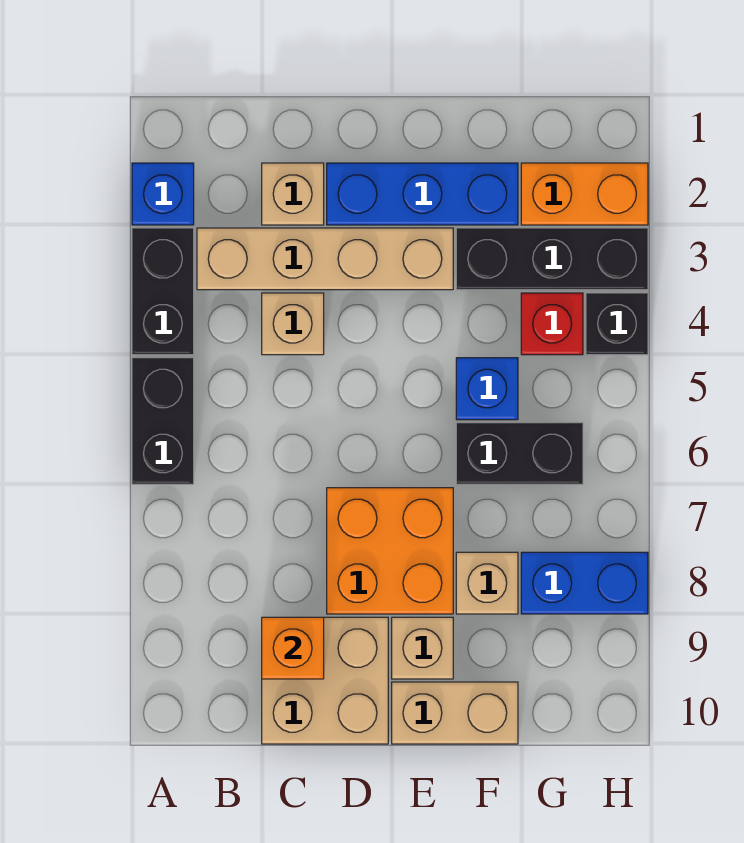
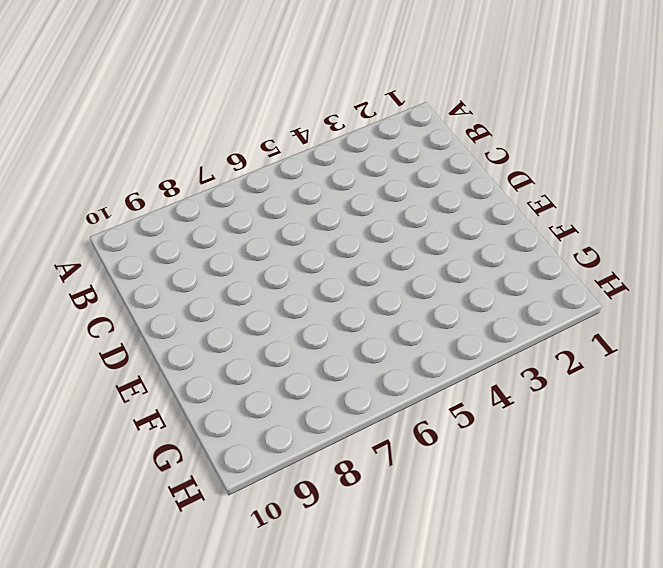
none -> blue 1x1 brick [132,163,194,225]
none -> black 1x2 brick [132,228,194,355]
none -> black 1x2 brick [132,358,194,484]

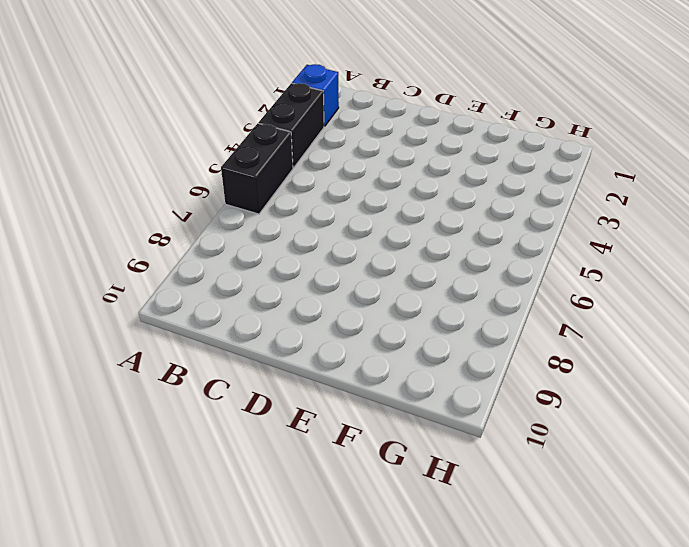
none -> tan 1x4 brick [197,228,453,290]
none -> tan 1x1 brick [262,163,324,225]
none -> tan 1x1 brick [262,293,324,355]

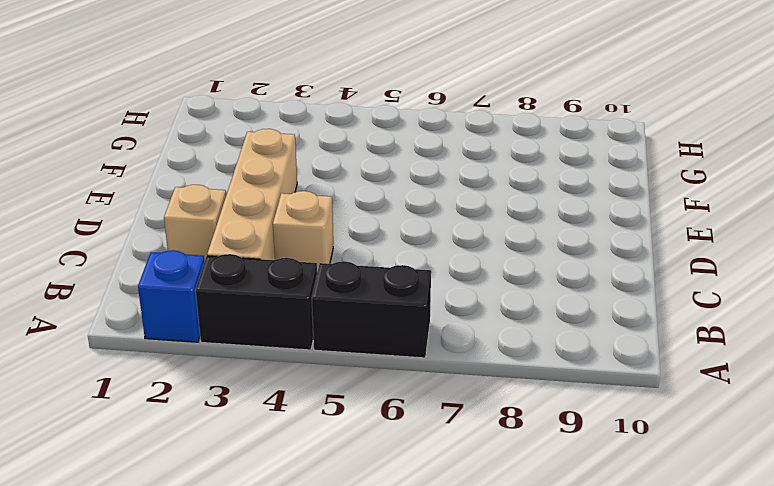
none -> tan 2x2 brick [262,617,388,744]
none -> blue 1x3 brick [327,163,518,225]
none -> orange 2x2 brick [327,488,453,614]

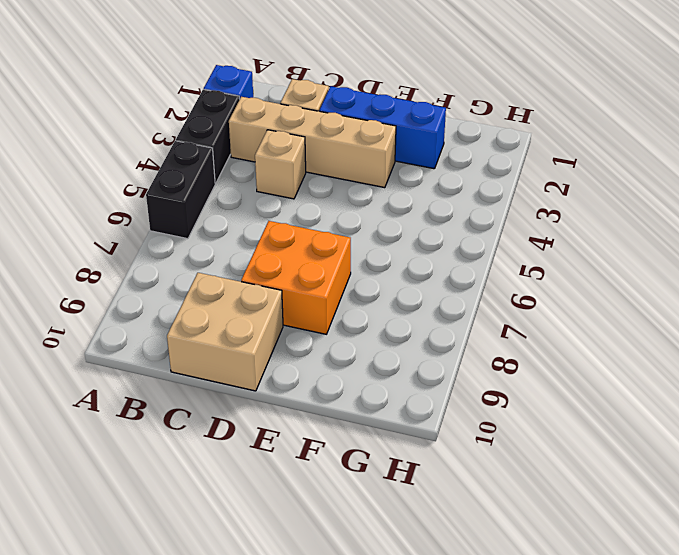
none -> tan 1x1 brick [392,617,453,679]
none -> tan 1x2 brick [392,682,518,744]
none -> black 1x3 brick [456,228,648,290]

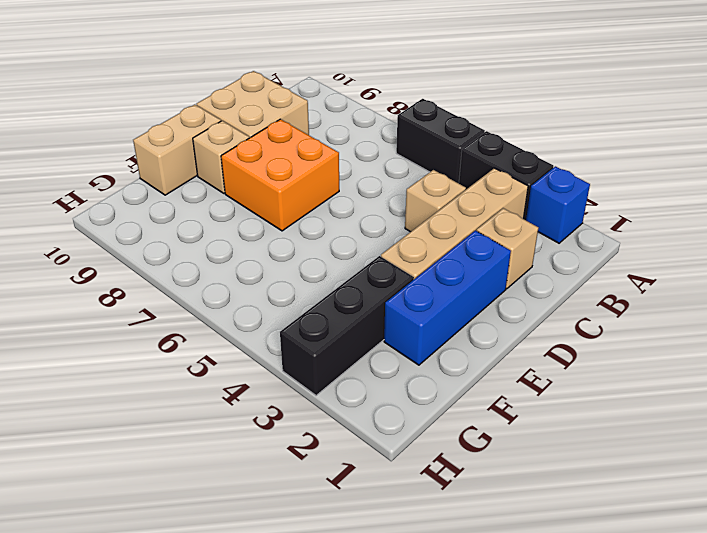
none -> blue 1x1 brick [456,358,518,420]
none -> black 1x2 brick [456,423,583,484]
none -> tan 1x1 brick [456,552,518,614]

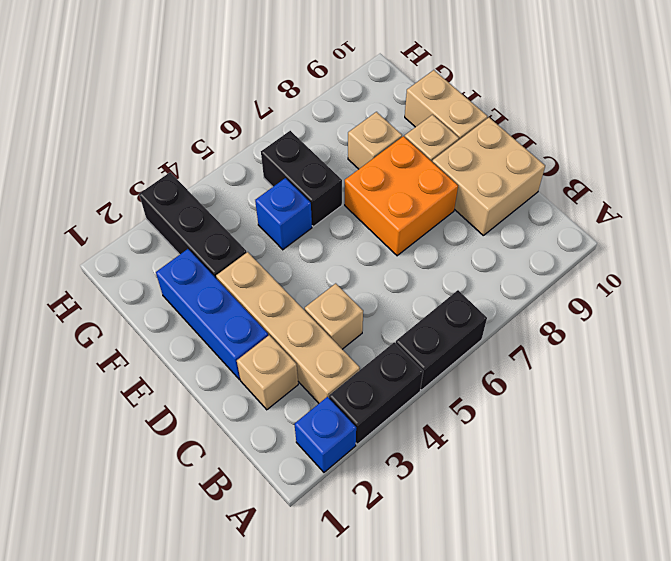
none -> orange 1x2 brick [521,163,648,225]
none -> red 1x1 brick [521,293,583,355]
none -> blue 1x2 brick [521,552,648,614]

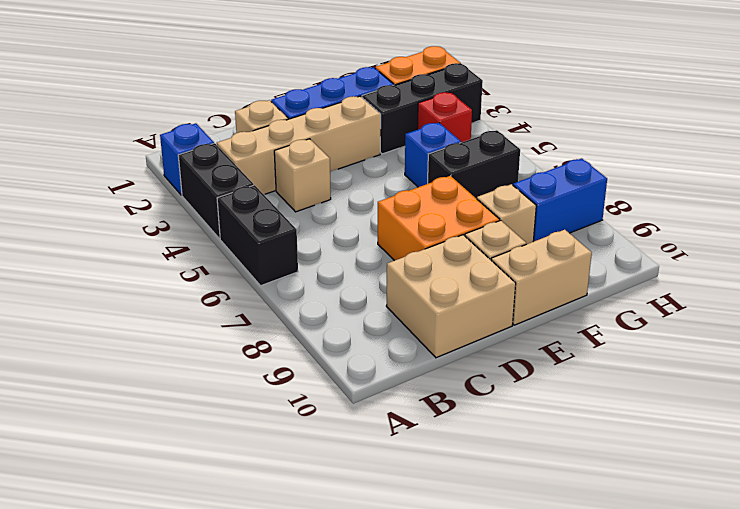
none -> black 1x1 brick [586,293,648,355]
none -> orange 1x1 brick [262,617,324,679]

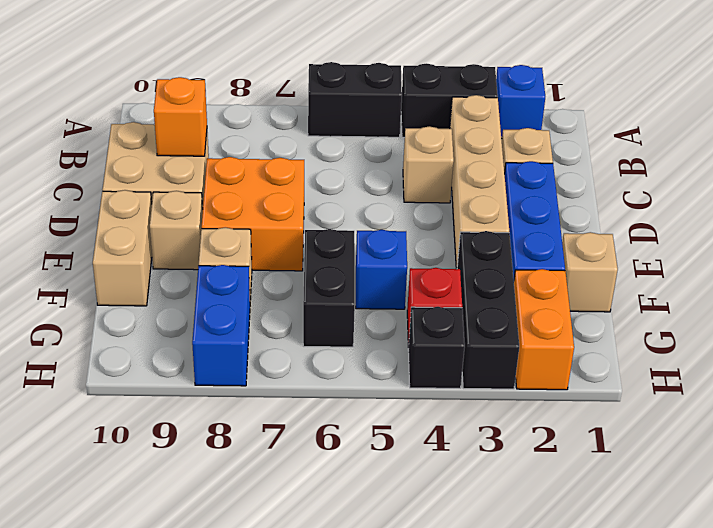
tan 1x1 brick [562,232,618,312] -> none

